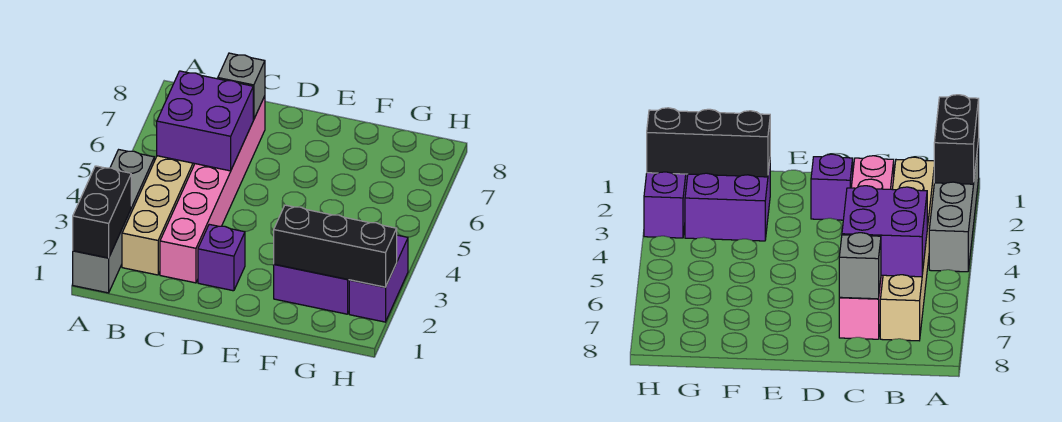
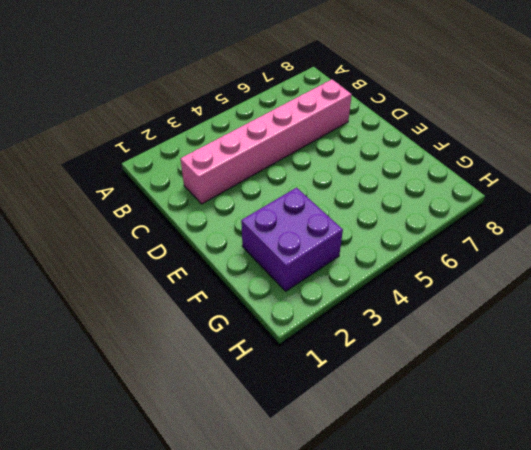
none -> grey 1x4 brick [73,150,154,293]
none -> tan 1x6 brick [122,156,195,275]

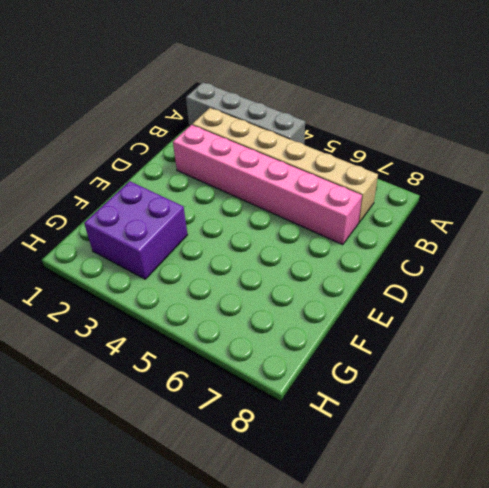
none -> purple 1x1 brick [198,224,245,291]
none -> purple 1x2 brick [349,235,408,322]

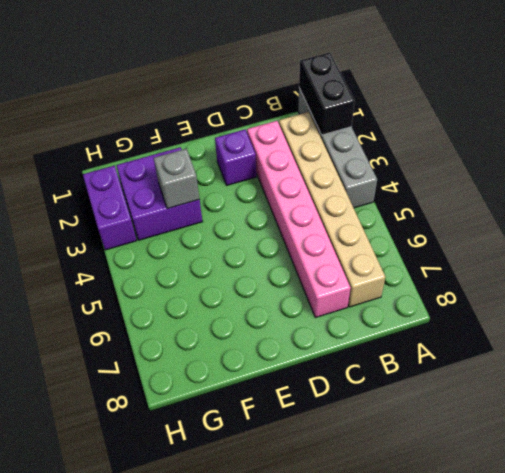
grey 1x1 brick [154,149,199,209] -> grey 1x1 brick moved to [218,53,265,119]
none -> purple 2x2 brick [157,71,253,171]
none -> black 1x3 brick [274,205,397,287]

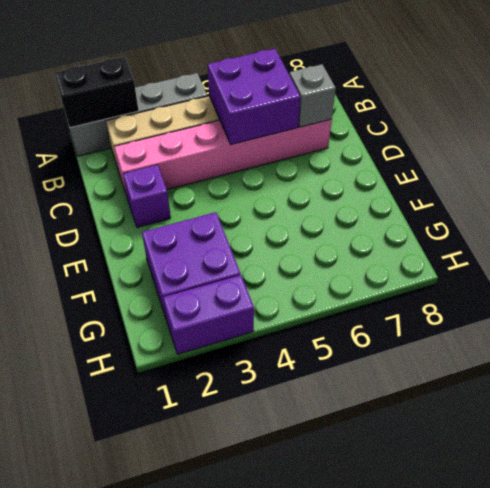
none -> black 1x3 brick [274,205,397,287]

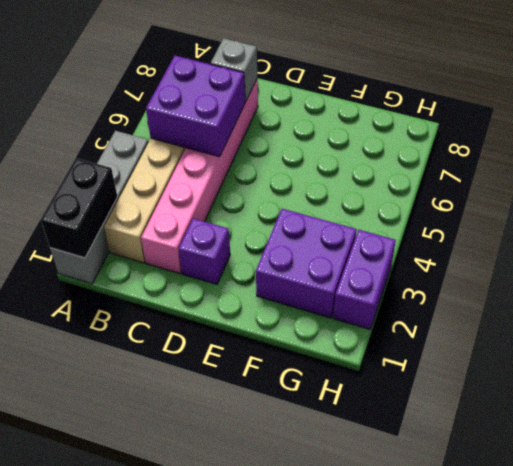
none -> black 1x3 brick [274,205,397,287]

